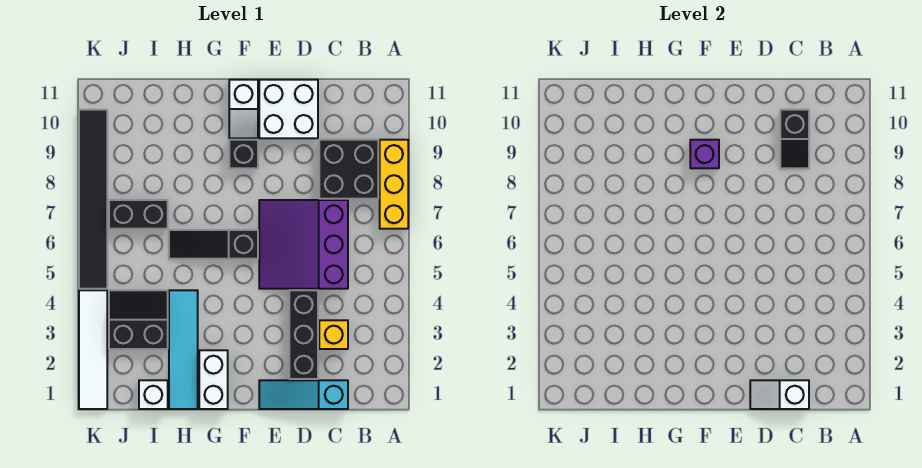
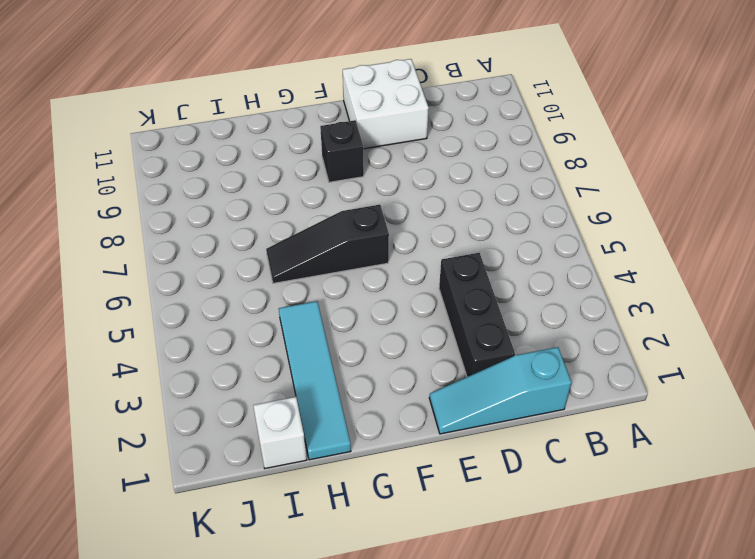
none -> yellow 1x3 brick [380,140,408,229]
none -> black 2x2 brick [319,140,378,199]
none -> yellow 1x1 brick [319,320,348,349]

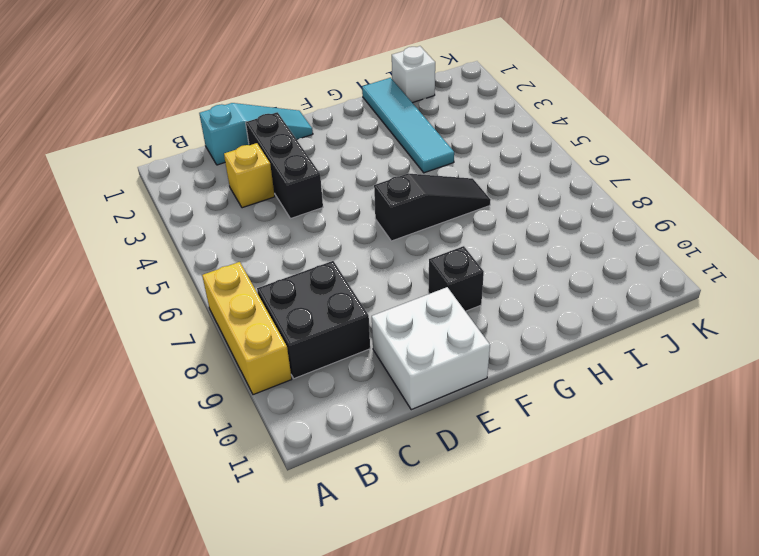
none -> purple 3x3 slope [259,200,348,289]
none -> white 1x2 slope [229,80,258,138]
none -> white 1x2 brick [199,350,228,409]

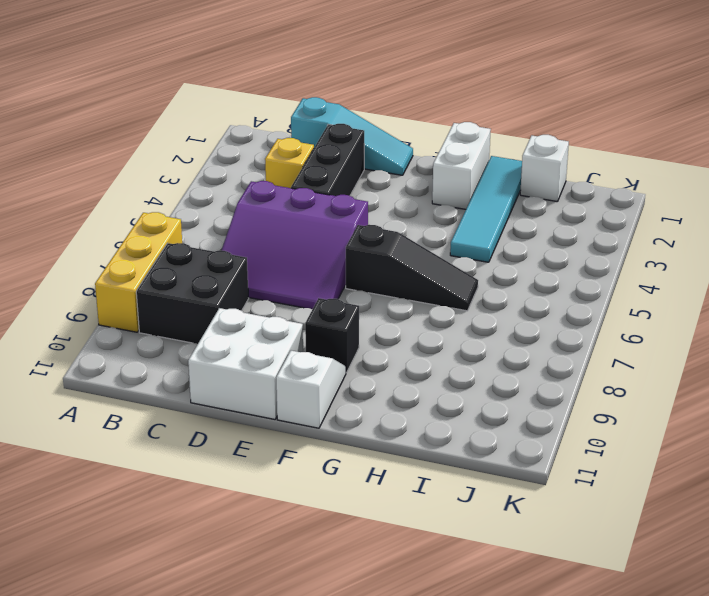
purple 3x3 slope [221,181,368,309] -> purple 3x3 slope turned to [259,200,348,289]
none -> black 2x2 slope [109,290,168,349]
none -> black 1x2 brick [109,200,168,229]
none -> white 1x4 tile [79,290,107,409]

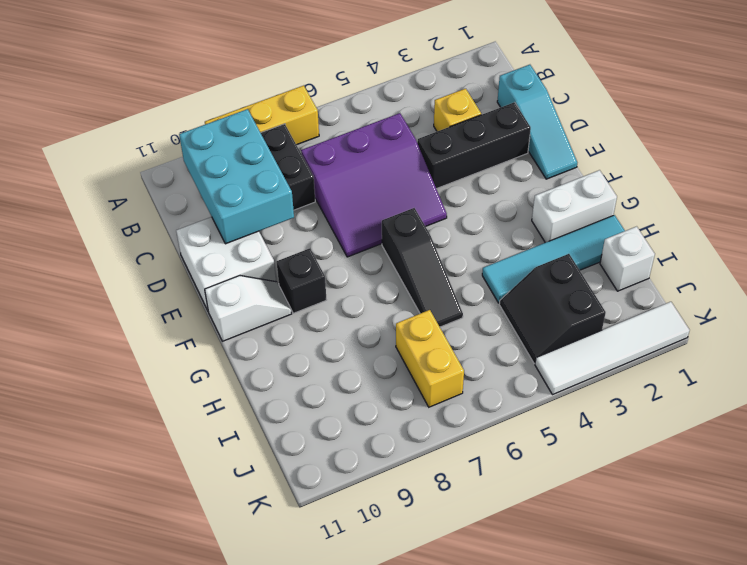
cyan 2x3 brick [179,109,294,244] -> black 1x2 slope [780,110,809,168]
yellow 1x2 brick [396,310,464,407] -> black 1x2 brick [109,200,168,229]
none -> black 1x6 tile [79,110,107,289]
none -> white 1x2 slope [750,380,809,409]
none -> purple 1x1 brick [690,140,719,168]

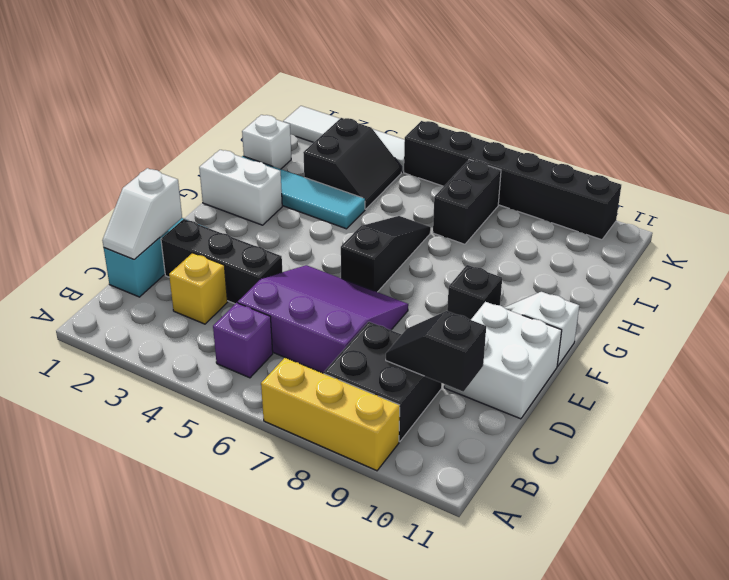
purple 1x1 brick [213,303,273,378] -> purple 1x1 brick moved to [690,140,719,168]
white 1x2 slope [102,168,182,259] -> white 1x2 slope turned to [750,380,809,409]
black 1x6 brick [404,121,621,240] -> black 1x6 tile [79,110,107,289]

